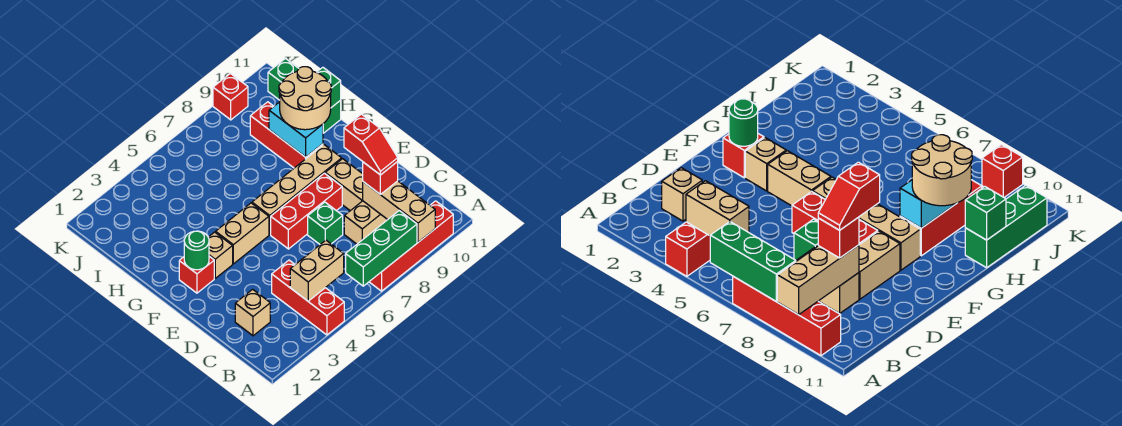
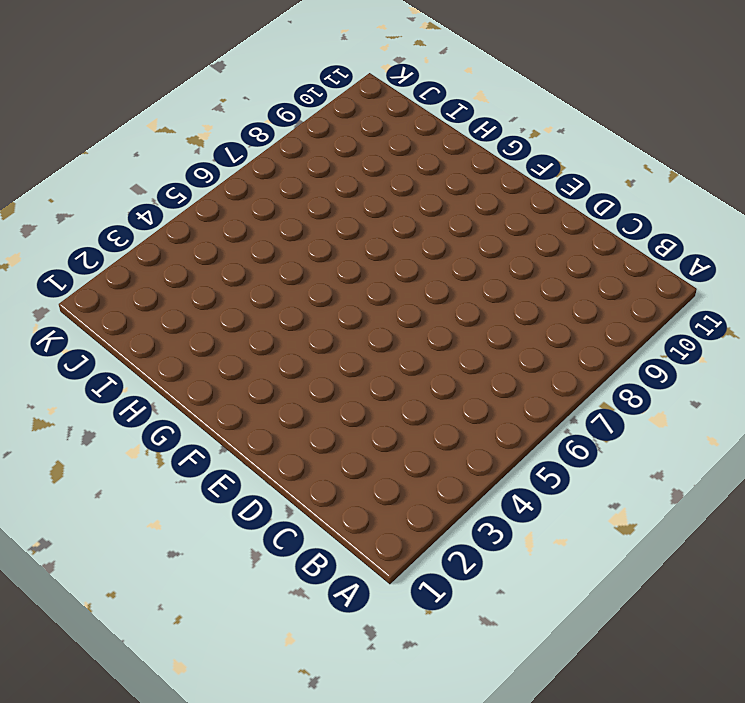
none -> red 1x3 brick [272,260,344,335]
none -> red 1x4 brick [369,201,453,291]
none -> tan 1x1 brick [235,289,270,336]

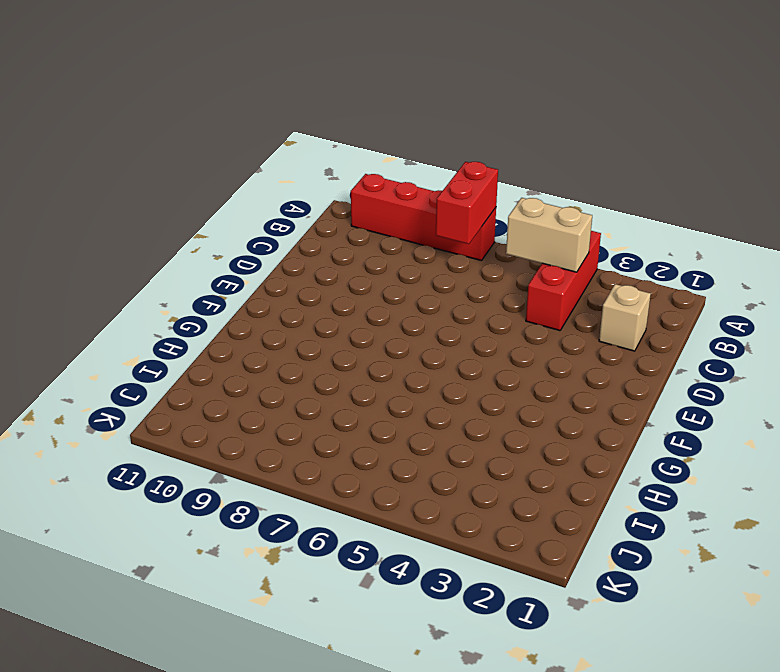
red 1x2 brick [436,162,498,244] -> green 1x3 brick [346,211,417,286]
none -> tan 1x2 brick [344,201,387,244]
none -> green 1x1 brick [308,202,343,244]
none -> tan 1x2 brick [325,159,363,211]

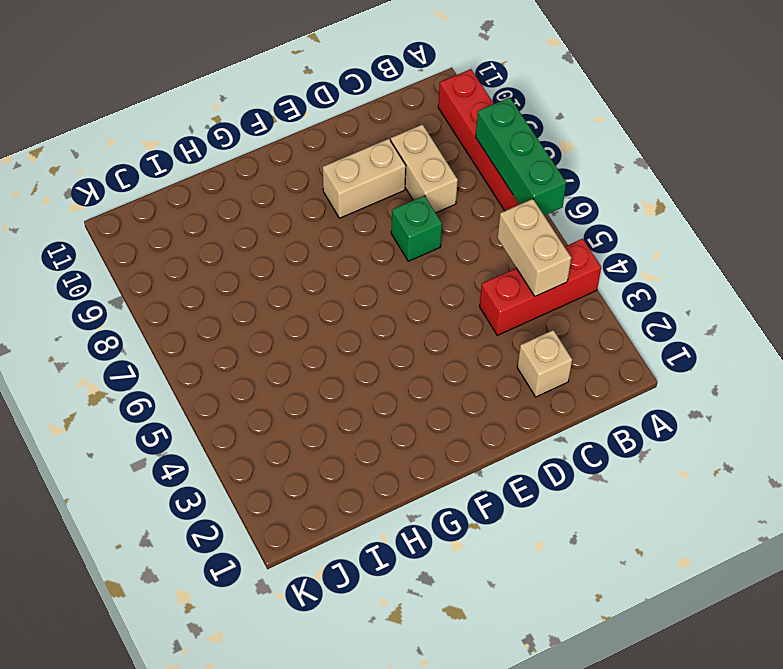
none -> red 1x3 brick [271,173,342,249]
none -> red 1x1 brick [179,256,214,293]
none -> tan 1x1 brick [208,232,233,278]

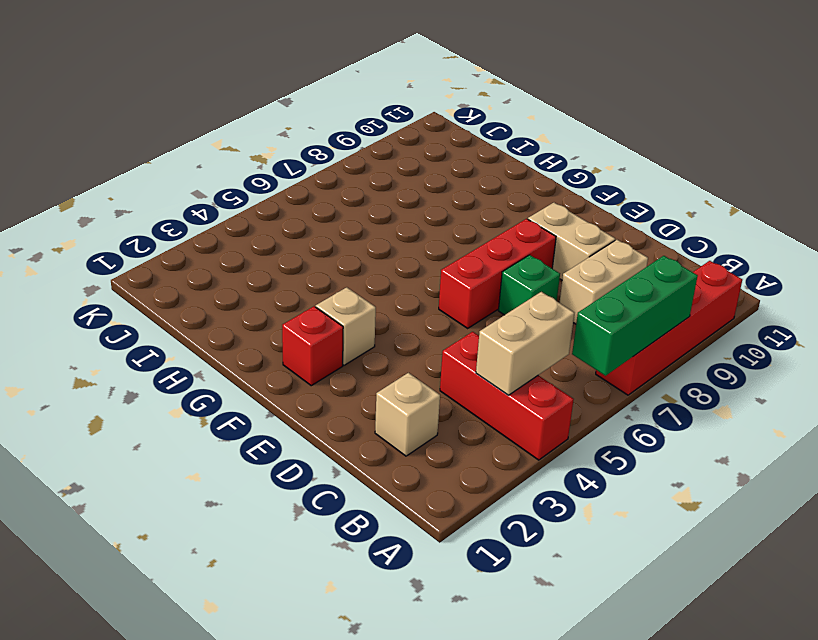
none -> tan 1x2 brick [216,203,269,264]
none -> tan 1x4 brick [252,145,342,235]
none -> red 1x3 brick [250,102,323,168]

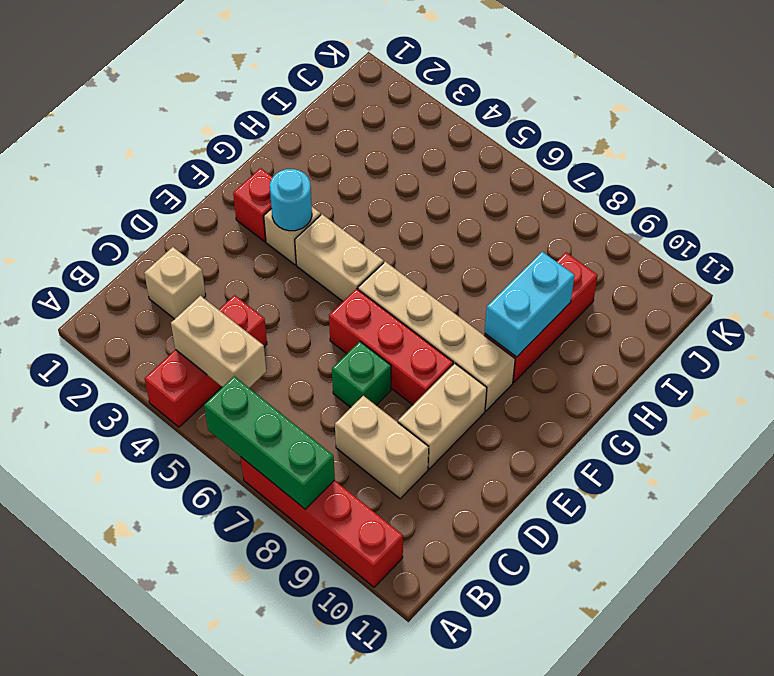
cyan 1x1 round brick [270,169,312,231] -> none
none -> green 1x3 brick [268,59,341,133]
none -> red 1x1 brick [213,73,248,120]
none -> tan 1x3 brick [363,181,435,242]

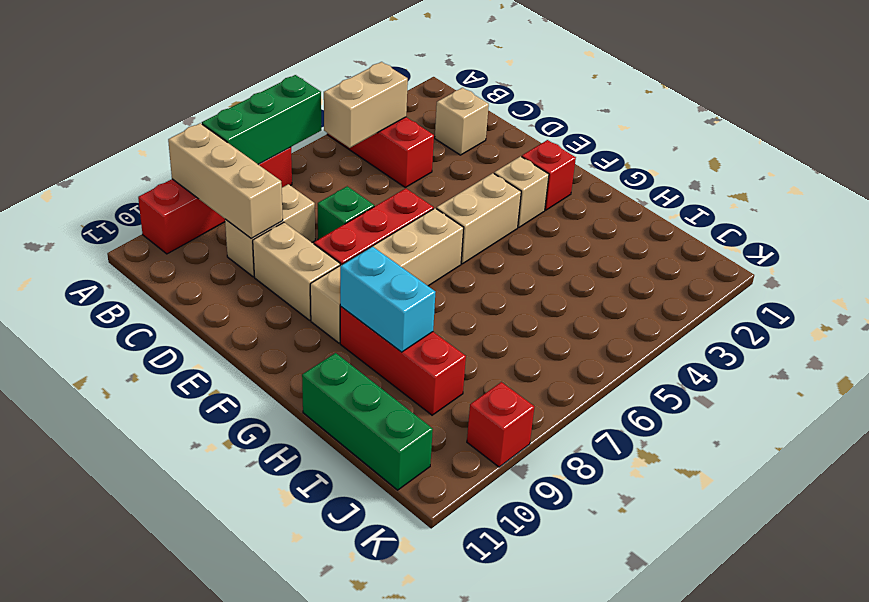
none -> green 1x1 round brick [184,231,209,270]
none -> green 1x1 brick [317,67,341,107]
none -> red 1x1 brick [363,162,398,194]

